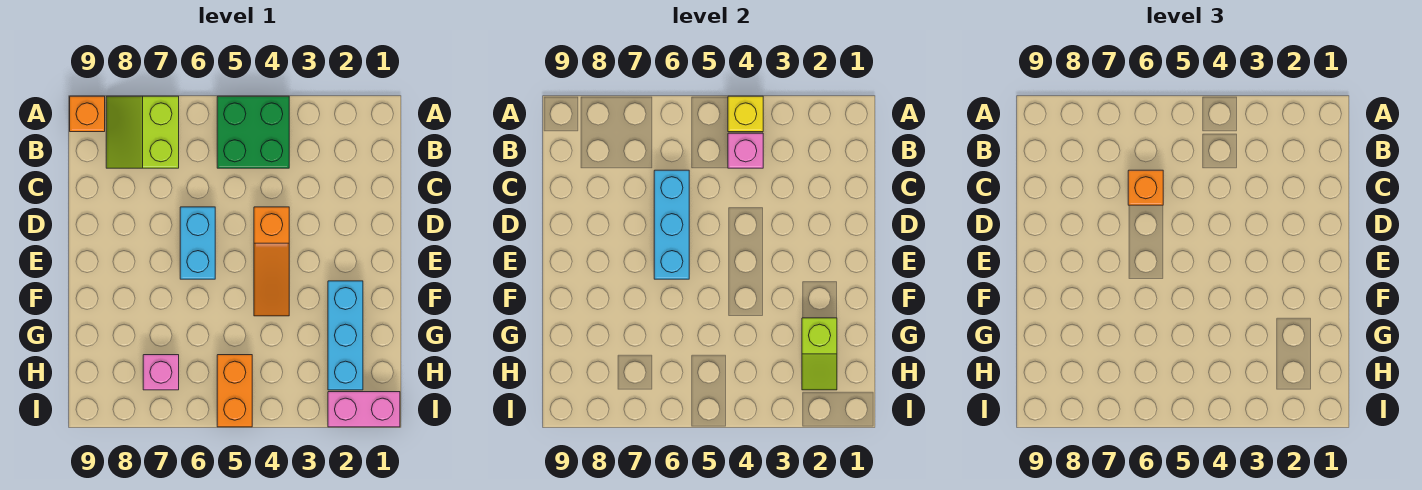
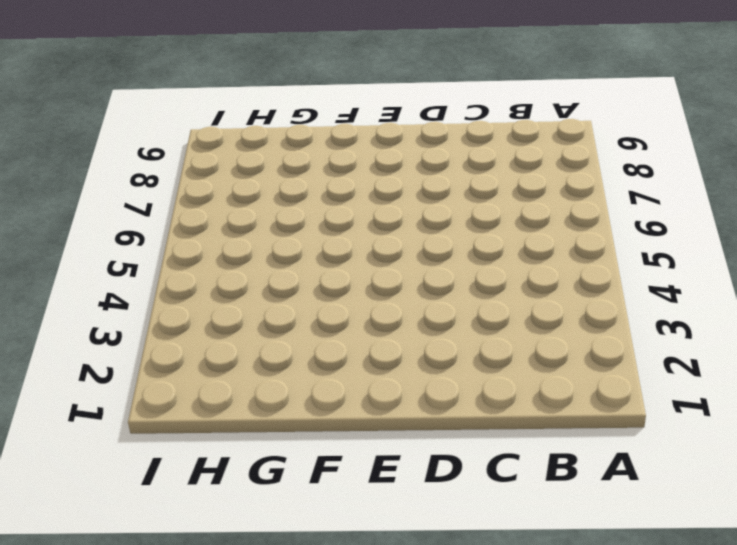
none -> green 2x2 brick [217,96,289,168]
none -> lime 2x2 slope [106,96,179,168]
none -> orange 1x1 brick [70,96,105,132]

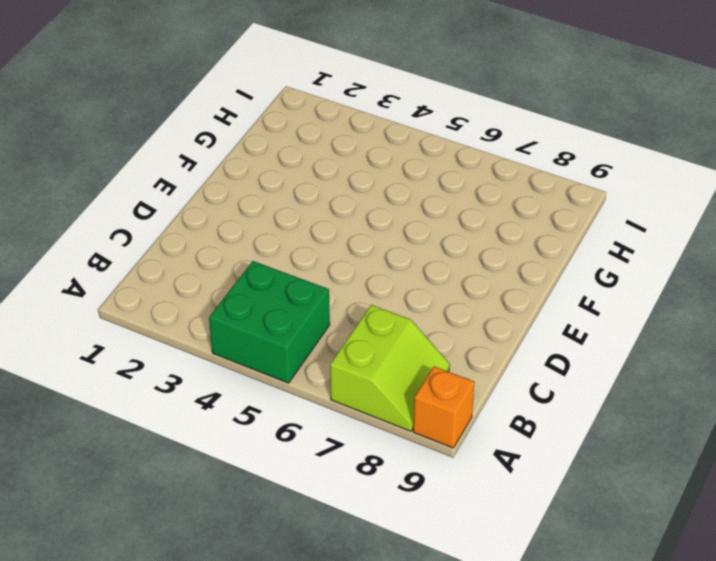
none -> orange 1x3 slope [254,207,289,316]
none -> cyan 1x2 brick [180,207,215,279]
none -> cyan 1x3 brick [328,281,363,390]

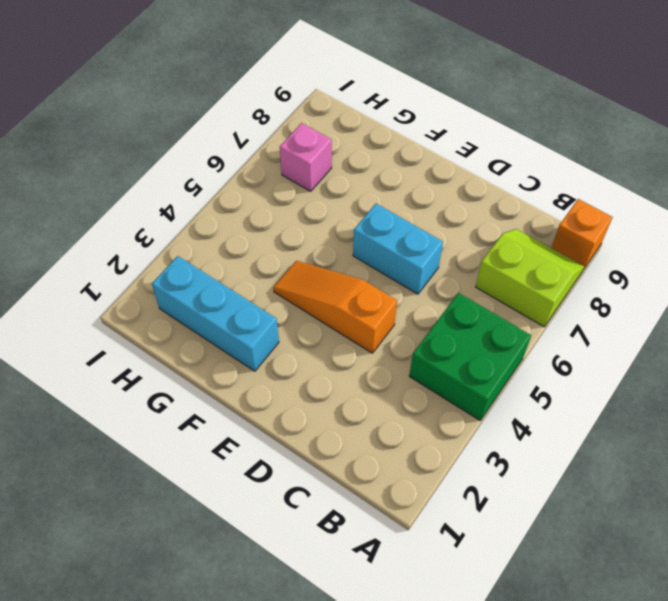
none -> orange 1x2 brick [217,355,252,427]
none -> pink 1x2 brick [328,392,400,427]
none -> yellow 1x1 brick [728,96,763,132]

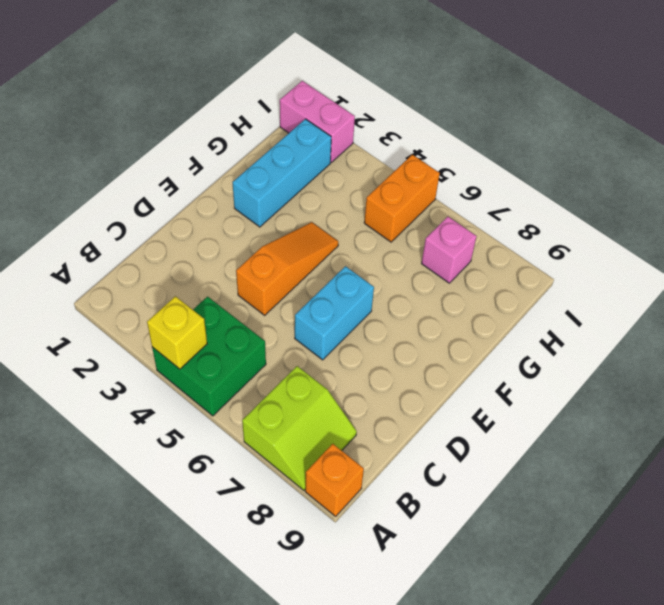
none -> pink 1x1 brick [728,133,763,168]
none -> cyan 1x3 brick [654,170,689,279]
none -> lime 1x2 slope [802,318,837,390]

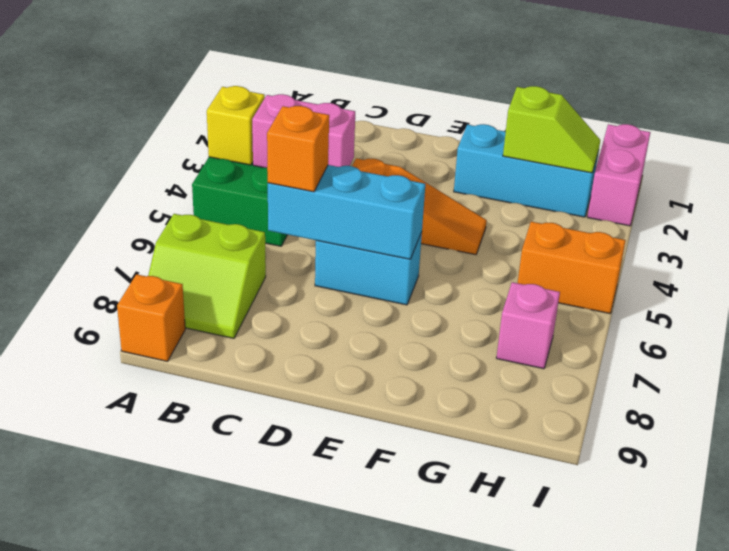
pink 1x2 brick [252,94,355,168] -> pink 1x1 brick [728,133,763,168]

